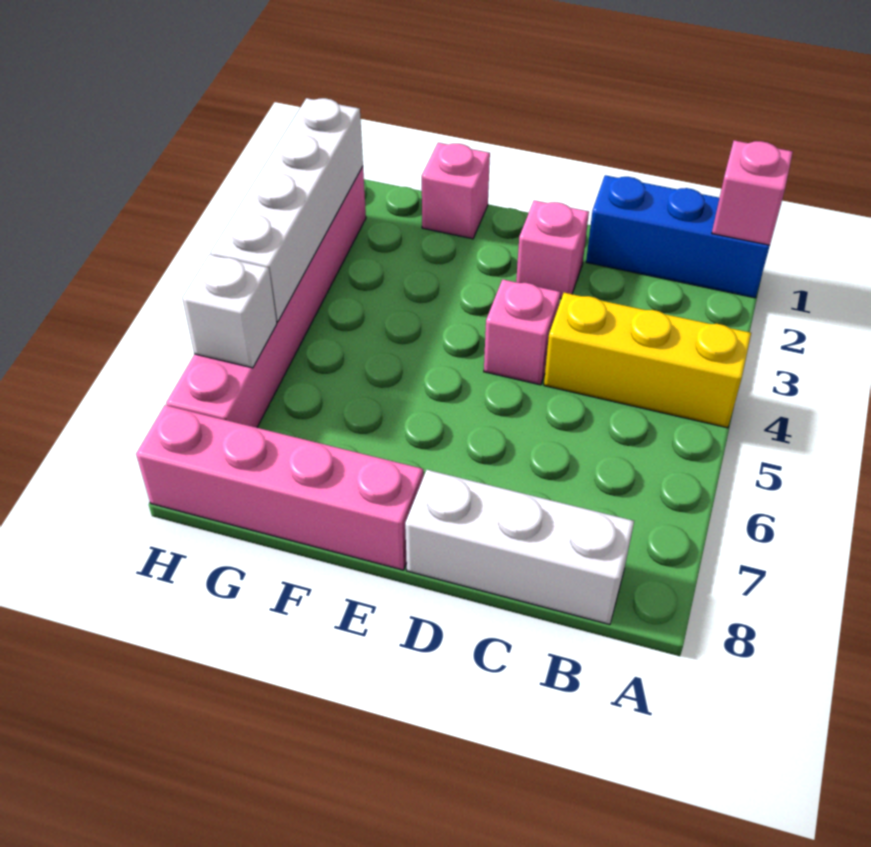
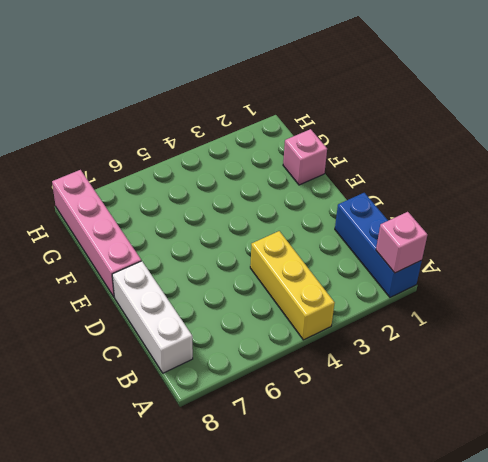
none -> pink 1x1 brick [516,201,589,299]
none -> pink 1x1 brick [484,279,561,385]

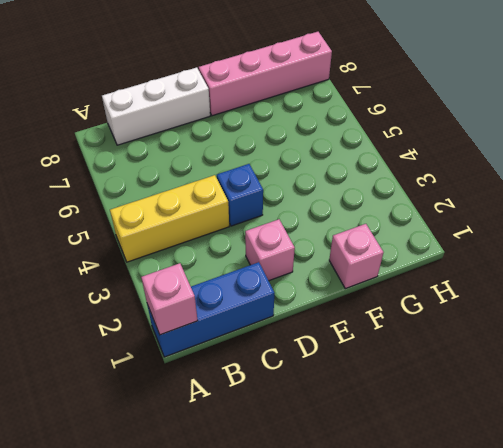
blue 1x1 brick [217,164,263,226] -> pink 1x1 brick [484,279,561,385]
none -> pink 1x6 brick [166,167,366,428]
none -> white 1x4 brick [211,98,363,322]

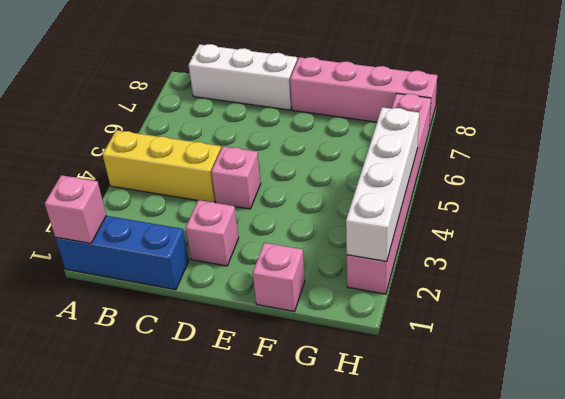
none -> white 1x1 brick [183,254,277,368]

